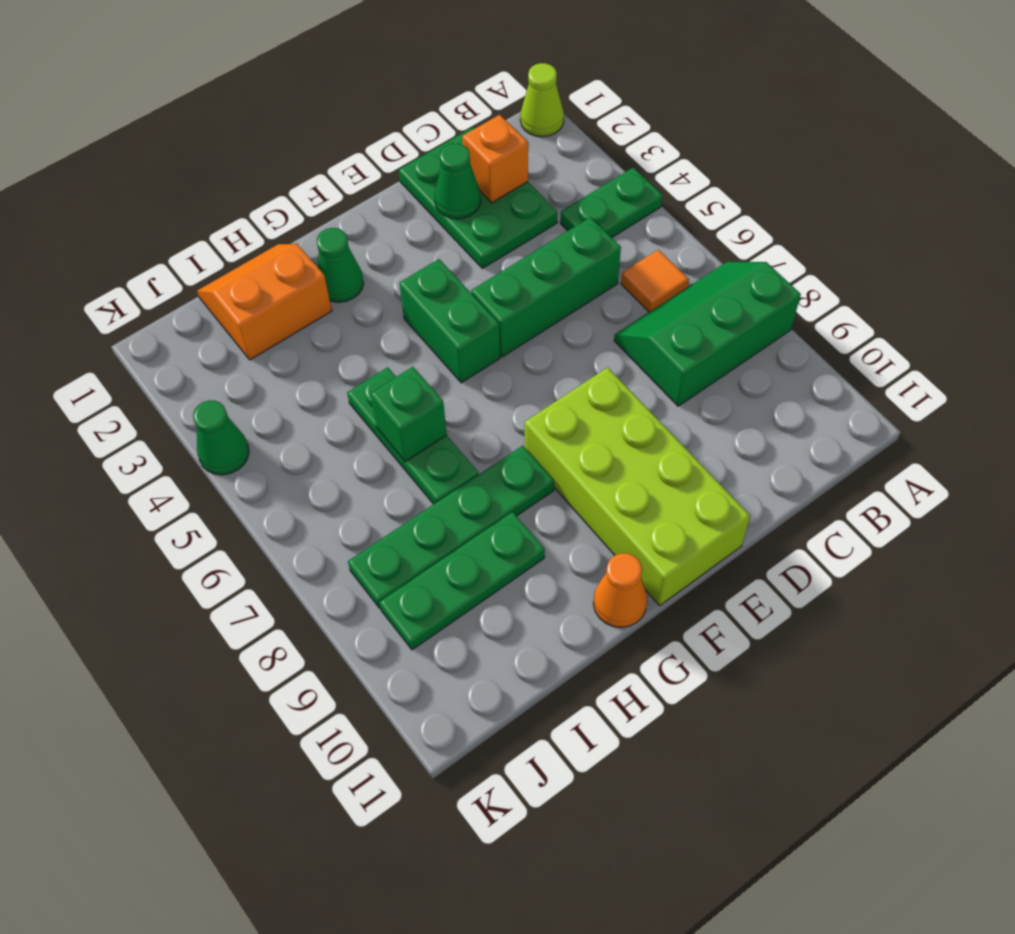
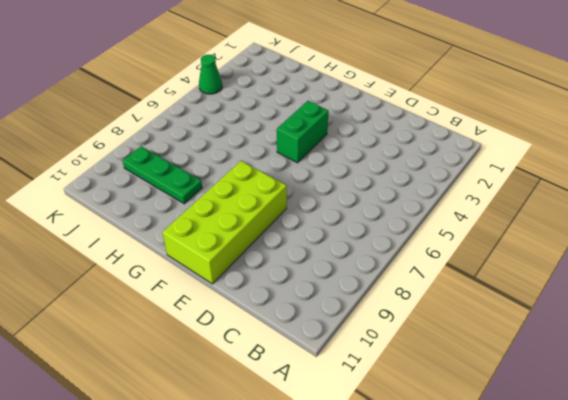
none -> lime 1x1 cone [520,63,564,137]
none -> green 1x2 plate [560,167,663,238]
none -> green 2x3 slope [614,262,801,406]

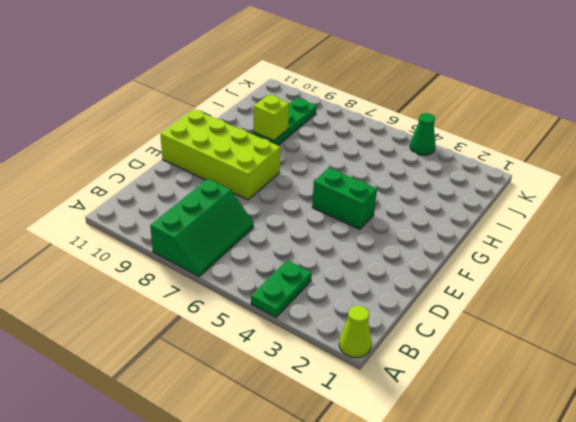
lime 1x1 brick [254,95,289,141] -> none
none -> orange 1x1 tile [621,250,689,312]
none -> green 2x3 plate [399,127,557,268]
none -> green 1x3 brick [471,217,621,357]

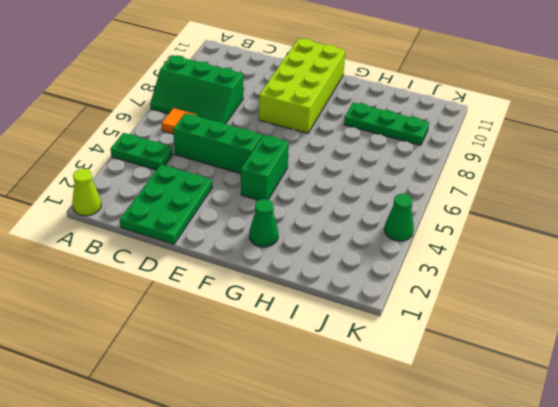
none -> green 1x4 plate [348,446,554,608]
none -> orange 1x1 cone [593,553,647,628]
none -> orange 2x2 slope [197,244,332,360]

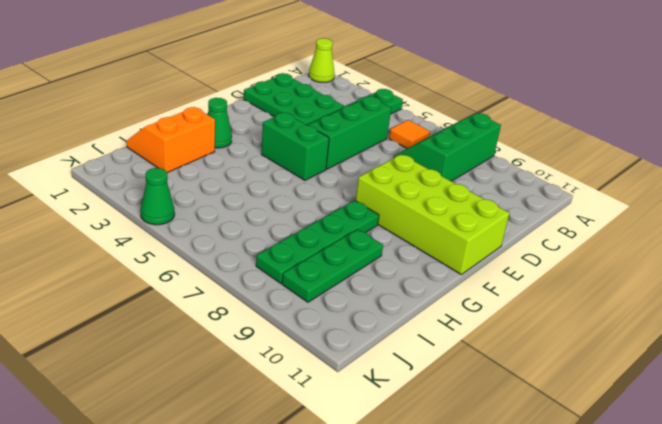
none -> orange 1x1 cone [593,553,647,628]
none -> green 1x3 plate [347,367,479,504]
none -> orange 1x1 brick [462,115,528,203]

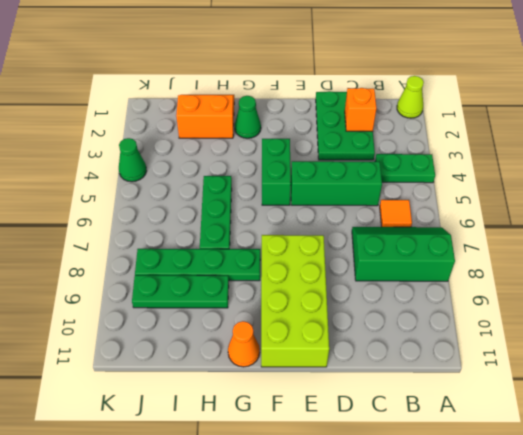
none -> green 1x1 cone [435,143,481,219]
none -> green 1x1 brick [370,367,447,462]

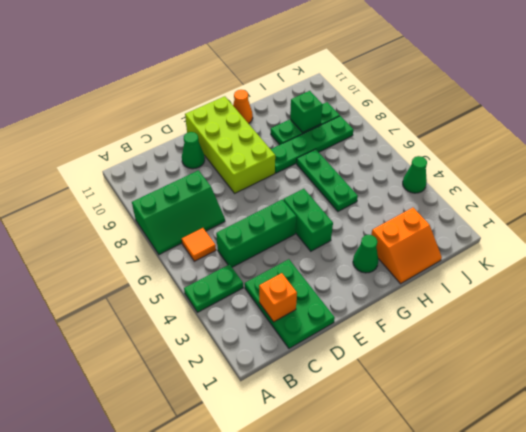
green 1x1 cone [182,132,205,169] -> green 1x1 cone moved to [435,143,481,219]
green 1x1 brick [290,91,323,132] -> green 1x1 brick moved to [370,367,447,462]
none -> lime 1x1 cone [520,63,564,137]

